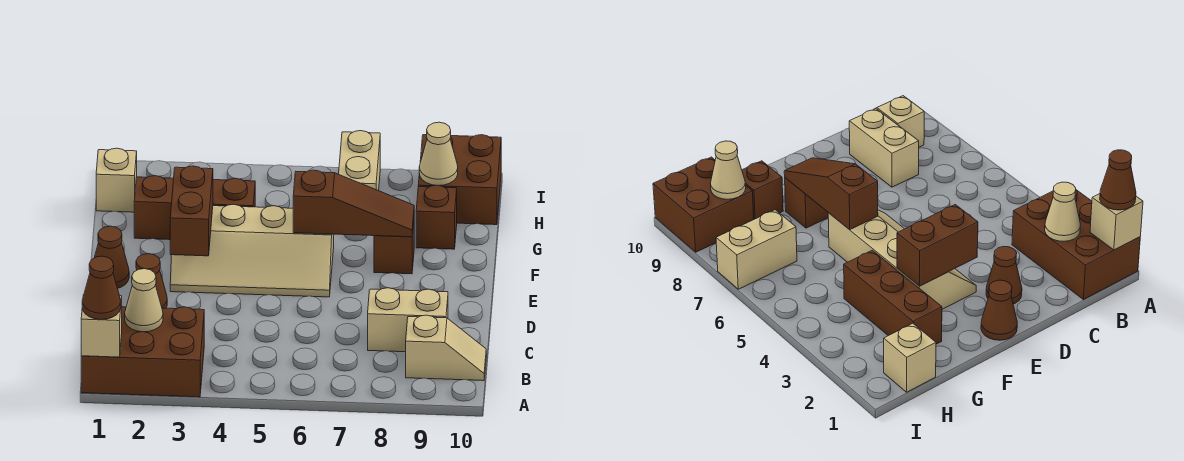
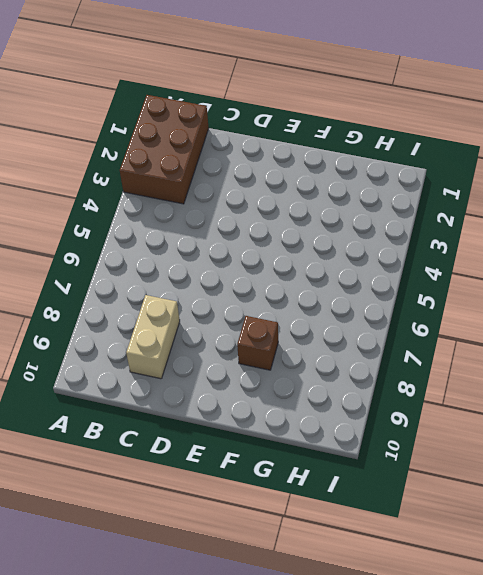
none -> tan 1x2 slope [406,315,486,381]
none -> brown 1x1 cone [136,254,167,308]
none -> brown 1x1 cone [94,226,129,288]

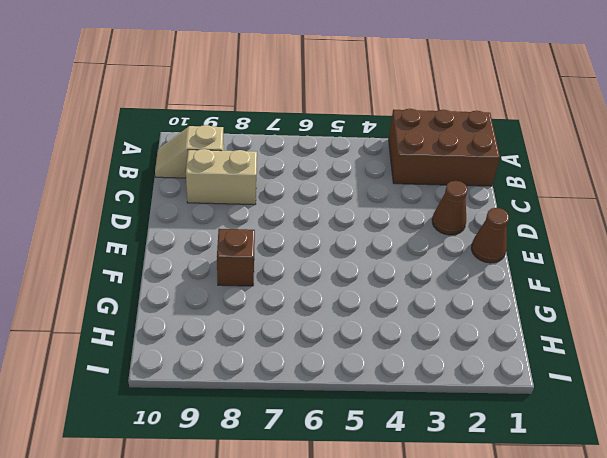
none -> tan 2x4 slope [170,204,334,297]
none -> brown 1x3 brick [134,176,255,240]
none -> brown 1x1 brick [416,185,457,249]

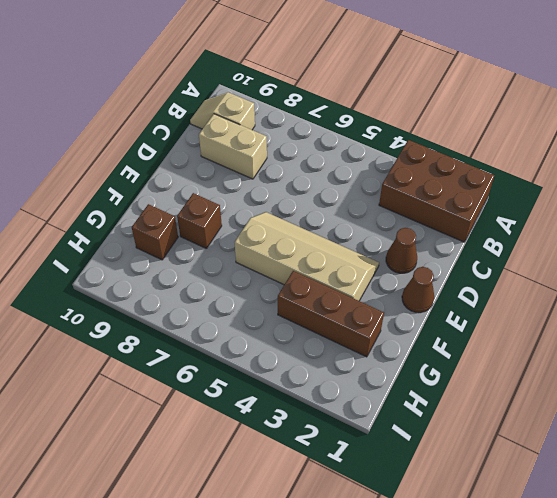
none -> tan 1x1 brick [96,148,137,212]
none -> tan 1x2 brick [339,131,380,191]
none -> brown 2x2 brick [418,135,501,225]

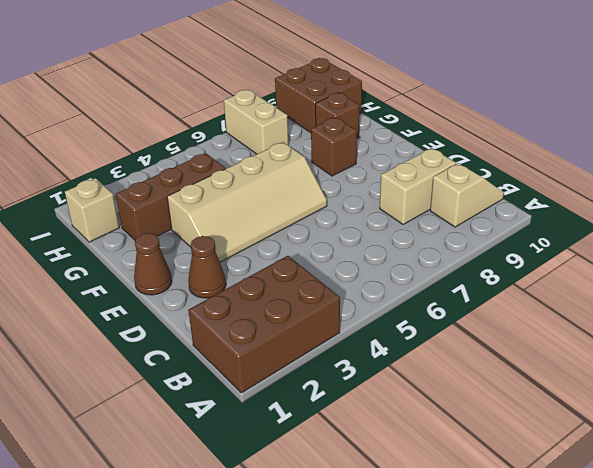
none -> tan 1x1 brick [81,295,122,357]
none -> tan 1x1 cone [125,269,163,332]
none -> brown 1x2 brick [170,166,213,256]

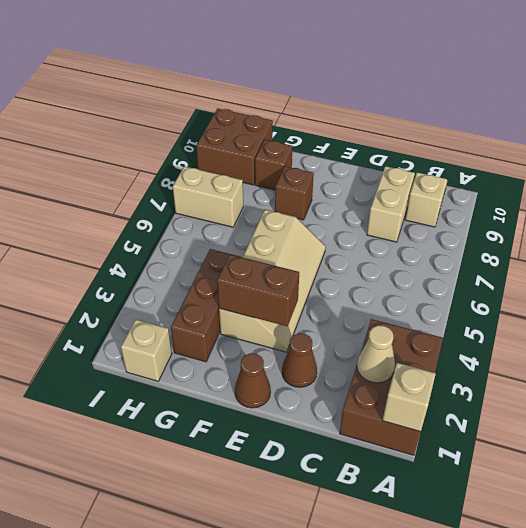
none -> brown 1x3 slope [293,170,414,237]
none -> tan 1x1 cone [419,122,458,186]
none -> brown 1x1 cone [82,256,121,320]

